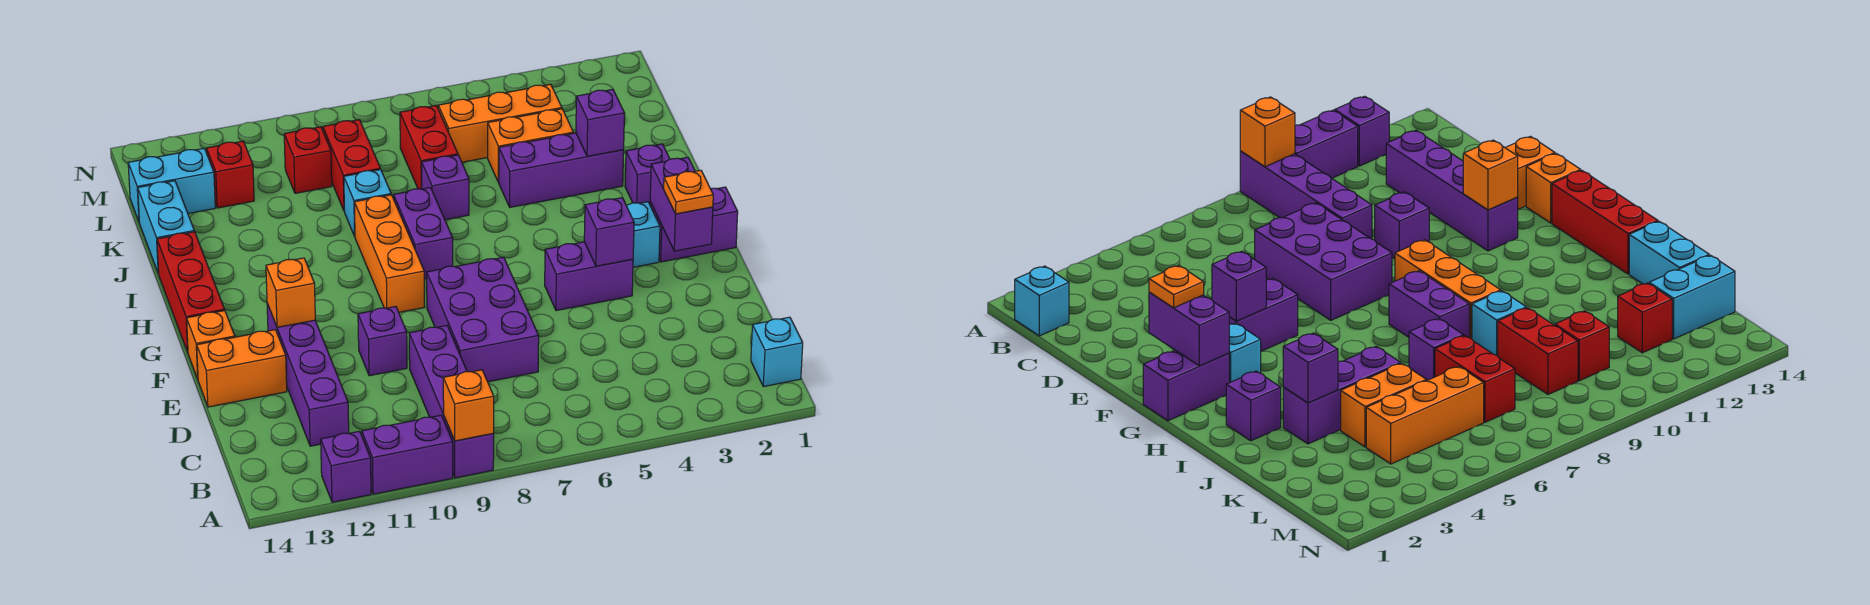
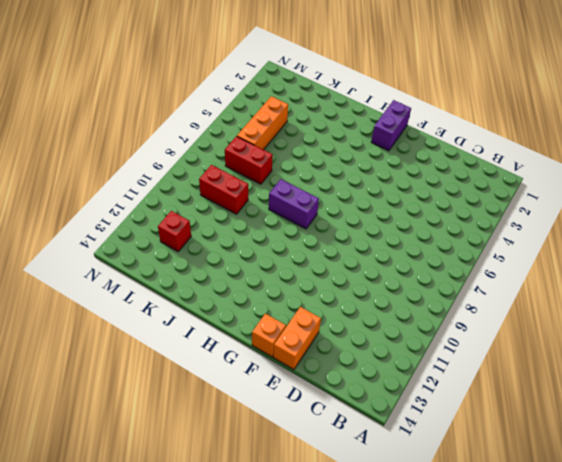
none -> purple 1x4 brick [409,326,494,478]
none -> purple 1x2 brick [362,415,453,494]
none -> purple 1x1 brick [321,431,371,502]
none -> cyan 1x1 brick [751,317,803,387]

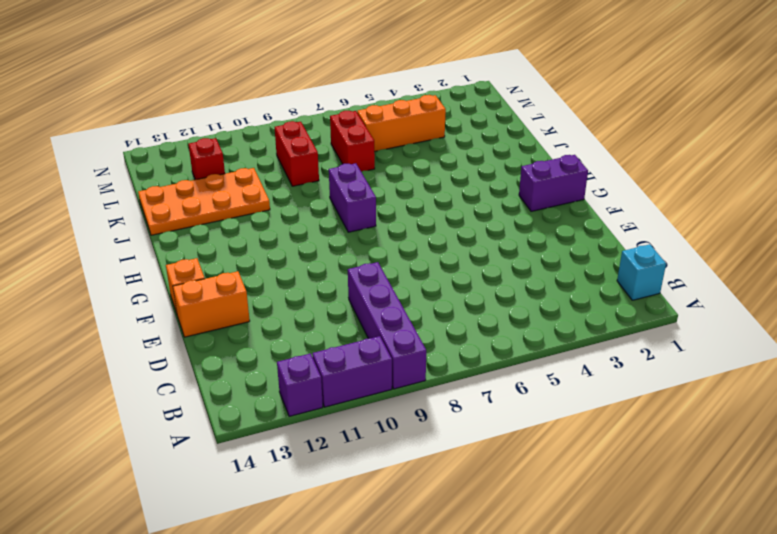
orange 2x4 plate [138,168,270,235] -> cyan 1x2 brick [138,181,194,274]
none -> purple 1x4 brick [267,303,349,446]
none -> purple 2x3 brick [427,257,539,382]
none -> purple 1x1 brick [358,307,407,376]
none -> purple 1x2 brick [545,242,633,311]

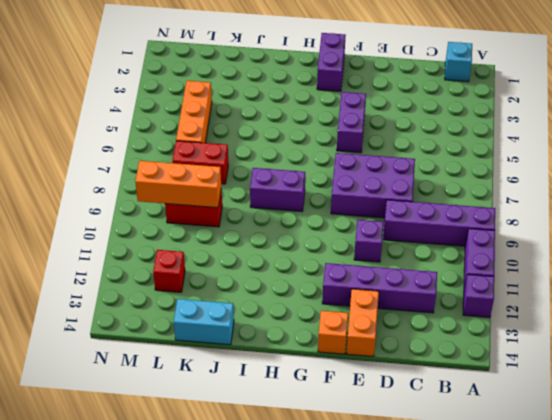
orange 1x3 brick [135,161,221,208] -> orange 1x3 brick moved to [354,195,424,312]
none -> cyan 1x1 brick [627,202,660,267]
none -> red 1x3 brick [157,232,225,352]
none -> purple 1x1 brick [625,144,670,204]
none -> purple 1x3 brick [499,133,624,207]

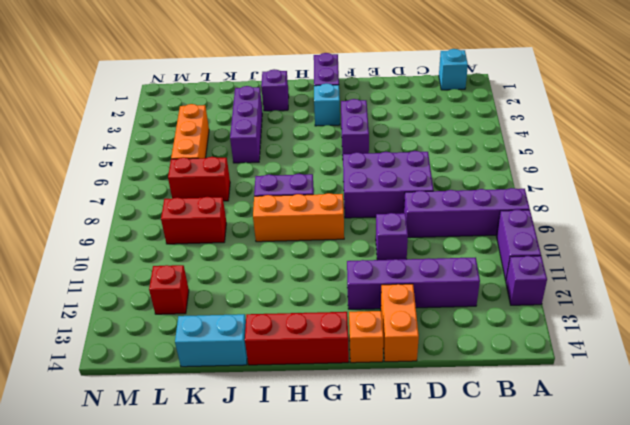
none -> purple 1x1 brick [422,155,469,220]
none -> cyan 1x1 brick [344,169,391,236]
none -> orange 1x2 brick [488,109,573,182]
none -> red 1x1 brick [284,127,332,193]

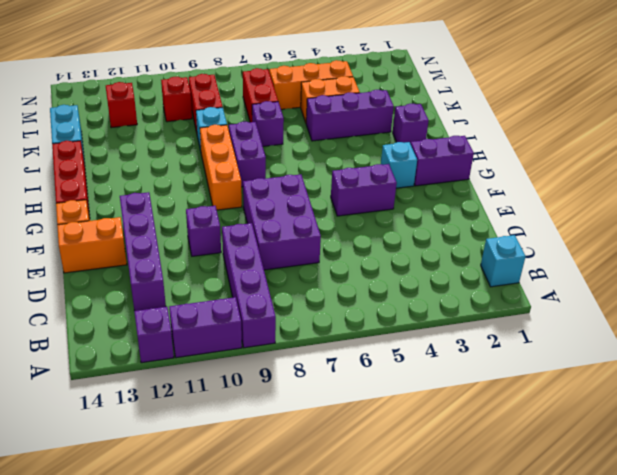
none -> cyan 1x2 brick [128,148,215,221]
none -> orange 1x1 brick [443,370,494,441]
none -> purple 1x2 brick [650,157,713,251]
none -> purple 1x1 brick [584,198,634,266]

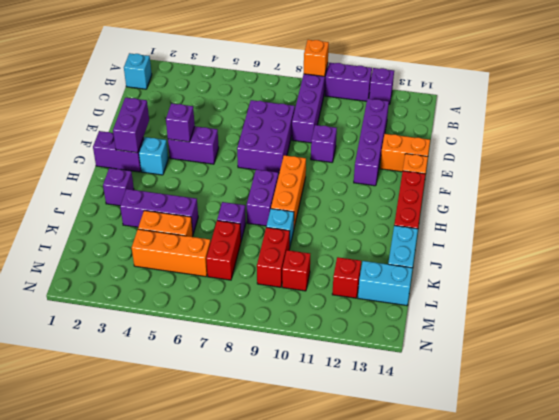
none -> orange 1x1 brick [266,258,315,327]
none -> purple 1x1 brick [576,89,624,156]
none -> orange 1x1 plate [664,170,713,214]

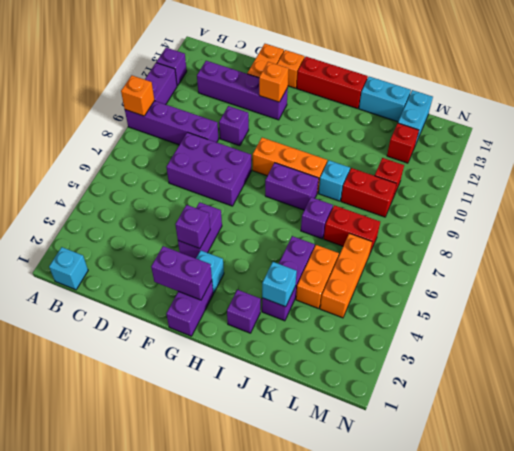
cyan 1x1 brick [262,262,297,307] -> purple 1x1 brick [576,89,624,156]
none -> orange 1x1 plate [664,170,713,214]

